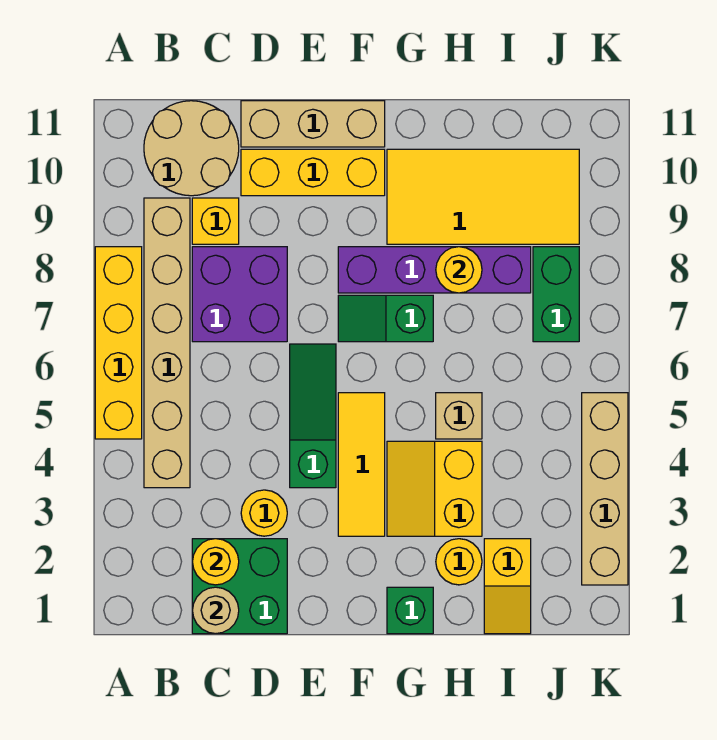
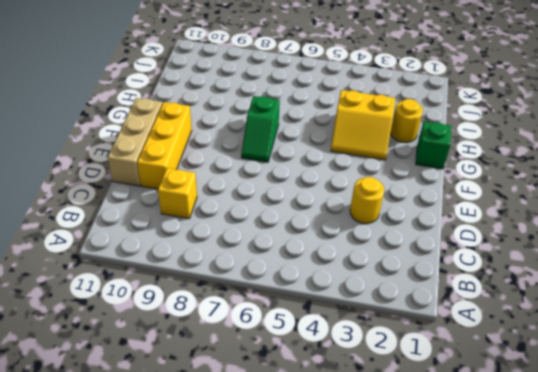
none -> yellow 1x4 brick [95,247,142,439]
none -> tan 1x6 brick [144,198,190,488]
none -> tan 2x2 round brick [144,101,239,196]

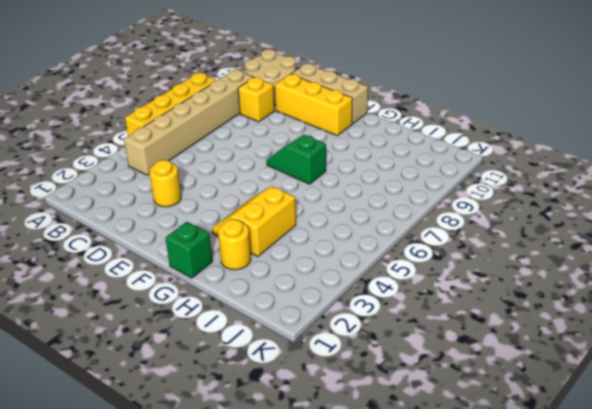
none -> green 2x2 brick [192,539,287,634]
none -> purple 2x2 brick [192,247,287,342]
none -> green 1x3 slope [290,344,336,488]

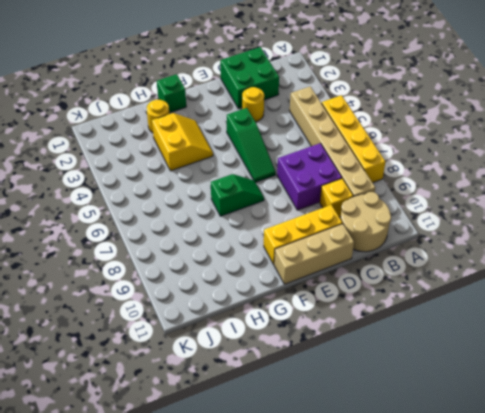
none -> yellow 1x3 tile [338,393,385,536]
none -> purple 1x4 brick [338,247,531,293]
none -> yellow 2x4 tile [387,149,579,244]

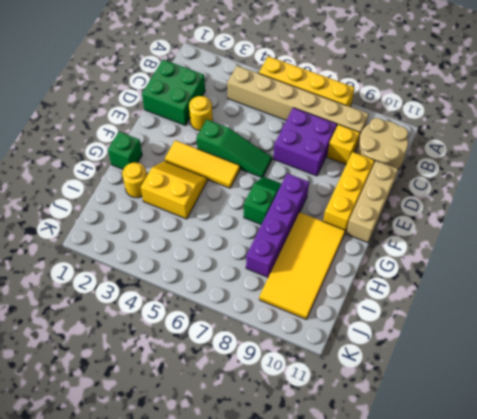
none -> tan 1x1 brick [436,393,482,439]
none -> yellow 1x2 slope [484,539,531,634]
none -> green 1x2 brick [533,247,579,342]

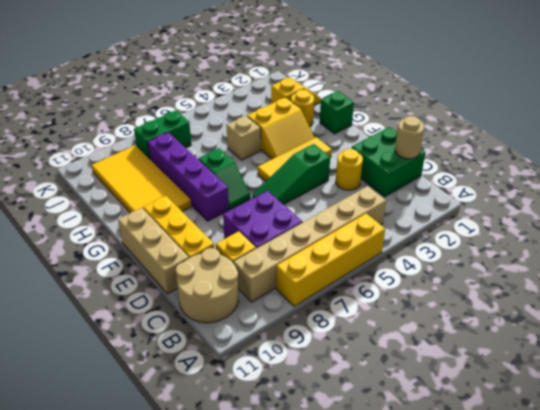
none -> tan 1x4 brick [582,393,628,585]
none -> yellow 1x1 round brick [193,539,239,585]
none -> yellow 1x1 round brick [436,247,482,293]

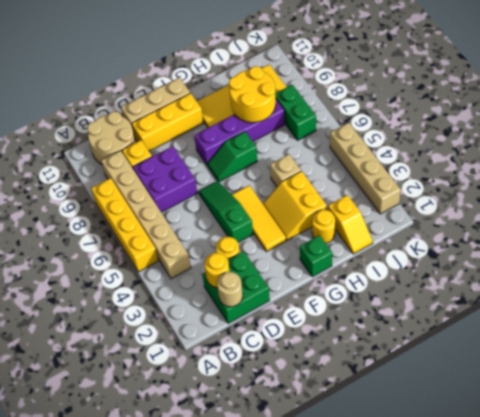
yellow 2x2 round brick [229,66,276,123] -> yellow 1x1 round brick [436,247,482,293]

